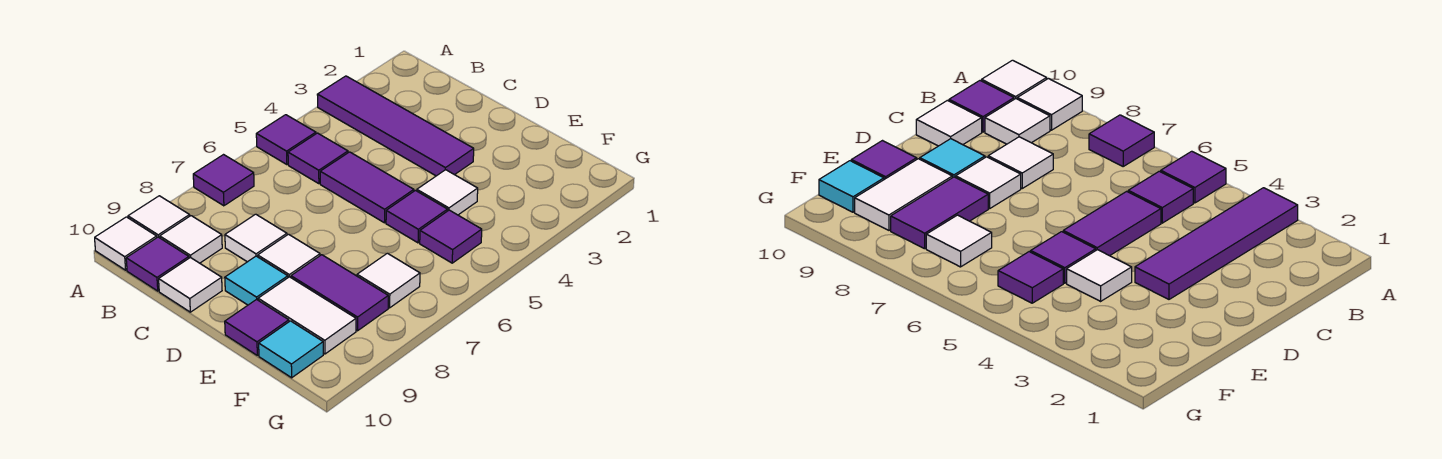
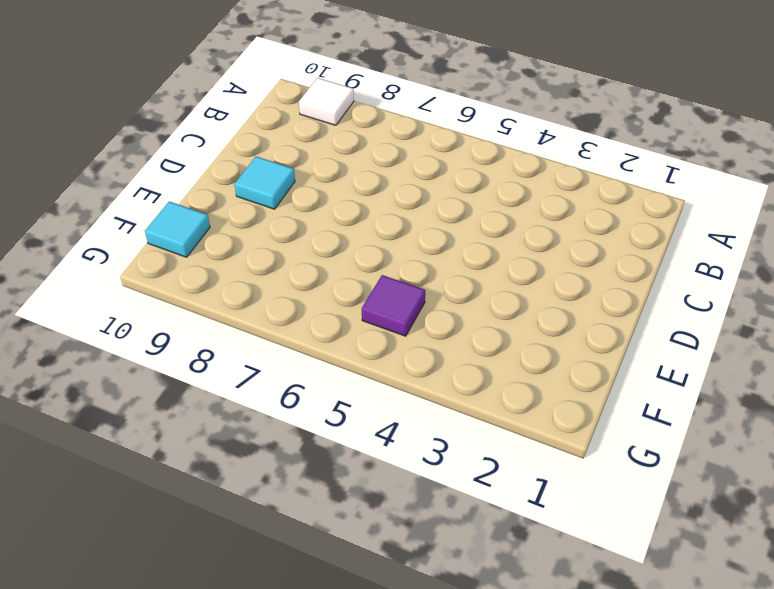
none -> purple 1x4 tile [317,76,474,176]
none -> purple 1x1 tile [256,115,316,164]
none -> purple 1x1 tile [193,155,254,206]

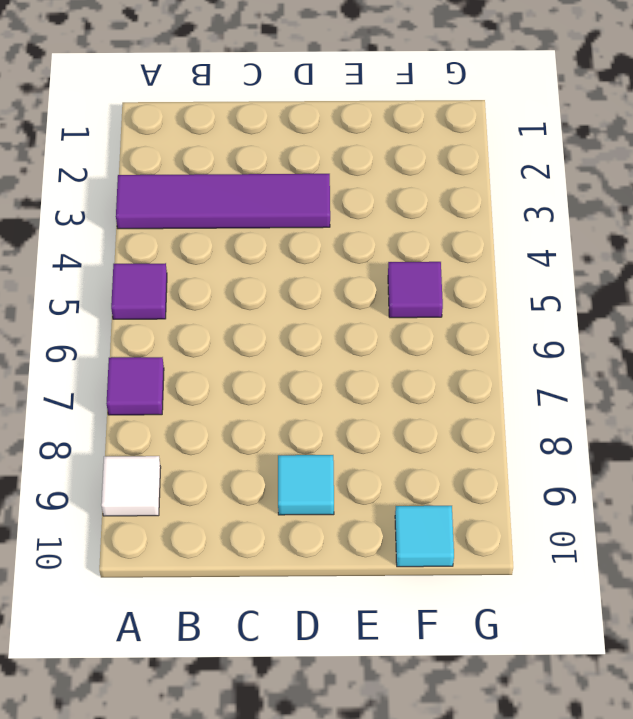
none -> white 1x1 tile [95,217,157,270]
none -> purple 1x1 tile [288,133,348,184]
none -> white 1x1 tile [160,216,222,263]

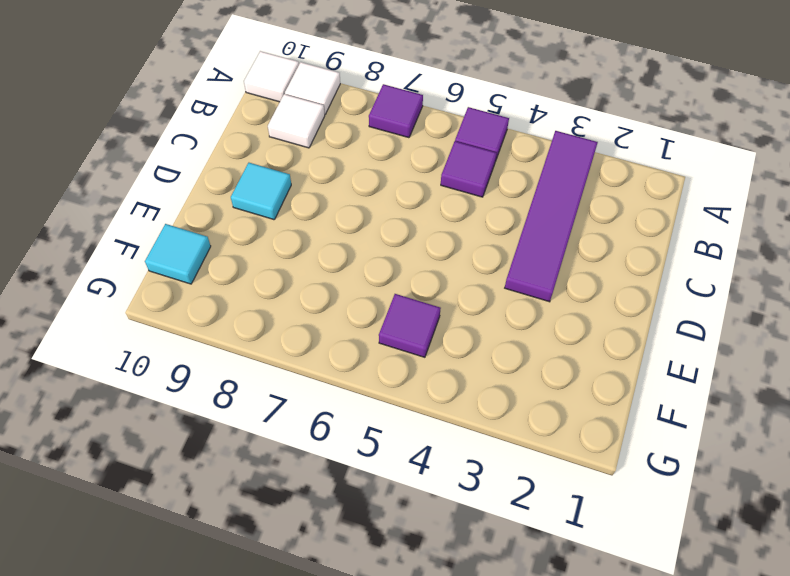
none -> purple 1x1 tile [126,237,189,291]
none -> purple 1x2 tile [320,152,414,223]
none -> white 1x1 tile [225,214,287,262]

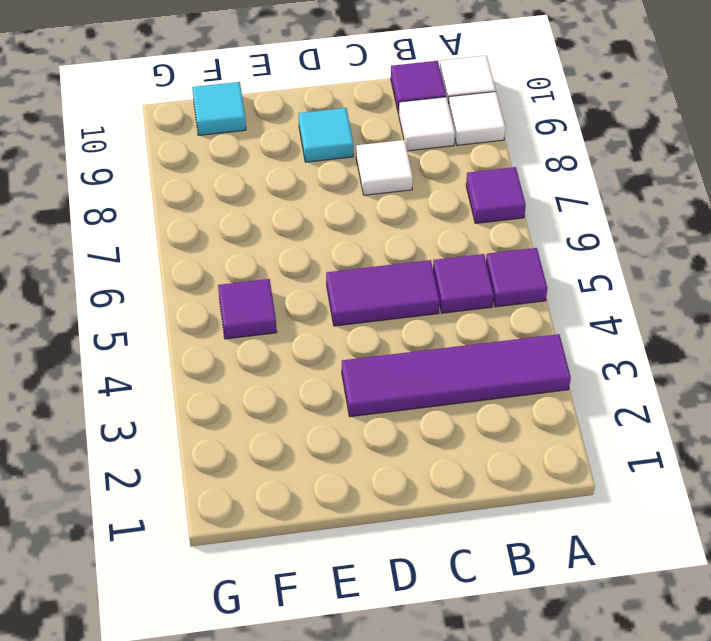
none -> white 1x1 tile [159,257,222,312]
none -> white 1x1 tile [258,234,320,277]
none -> white 1x1 tile [417,170,478,215]

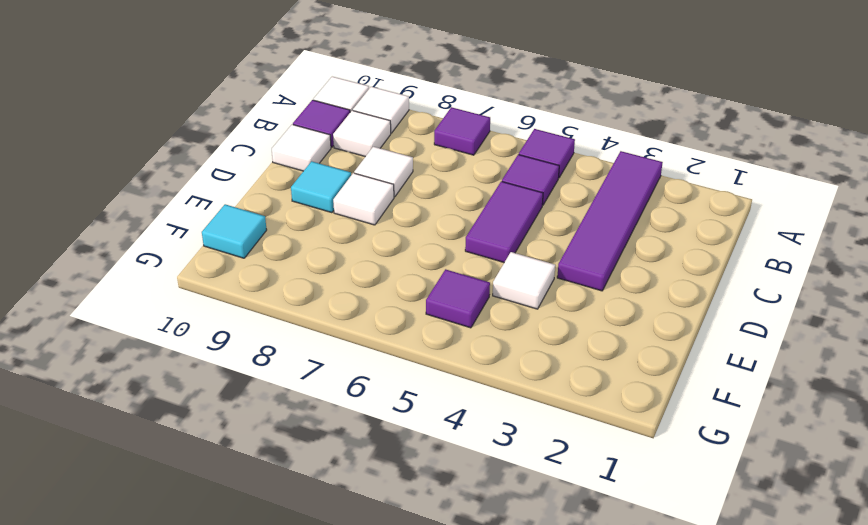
none -> purple 1x1 tile [386,191,448,243]
none -> purple 1x2 tile [291,255,388,331]
none -> white 1x2 tile [258,277,356,354]

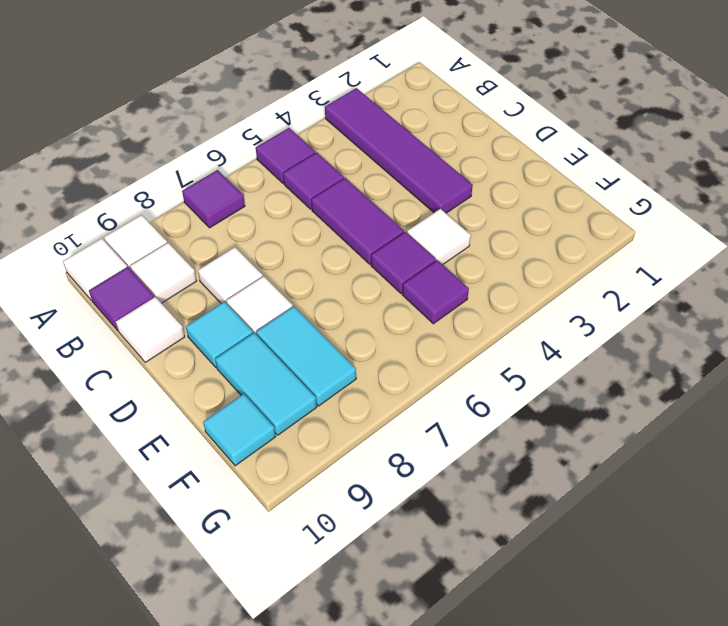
cyan 1x2 tile [256,306,356,406] -> purple 1x2 tile [291,255,388,331]
cyan 1x2 tile [215,333,317,435] -> white 1x2 tile [258,277,356,354]
none -> purple 1x1 tile [225,299,289,355]
none -> white 1x1 tile [357,253,420,308]

